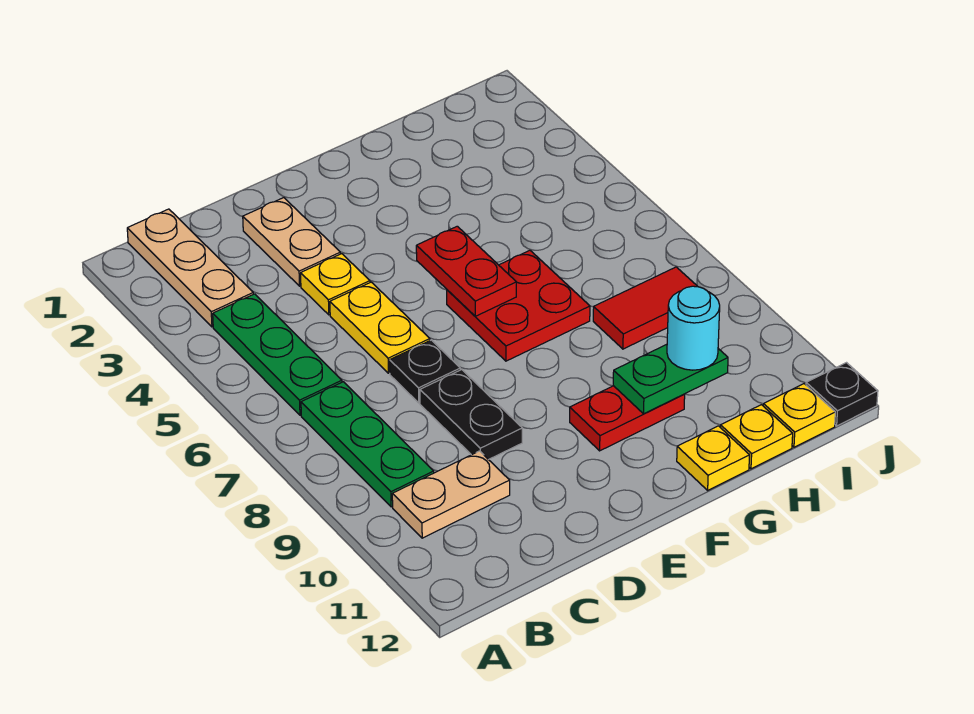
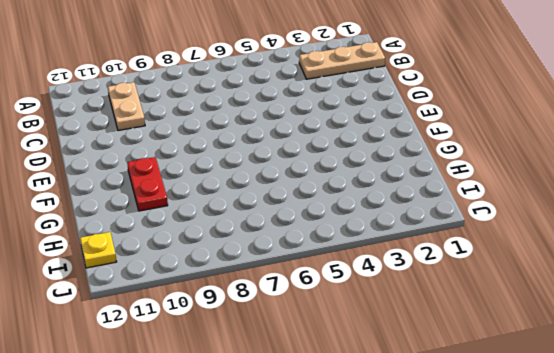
none -> green 1x3 plate [213,294,342,415]
none -> green 1x3 plate [301,382,434,507]
none -> tan 1x2 plate [243,198,340,286]

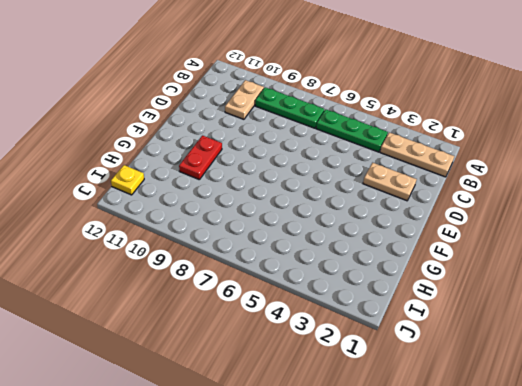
none -> yellow 1x1 plate [301,254,370,315]
none -> yellow 1x2 plate [330,282,430,373]
none -> black 1x1 plate [390,340,460,403]

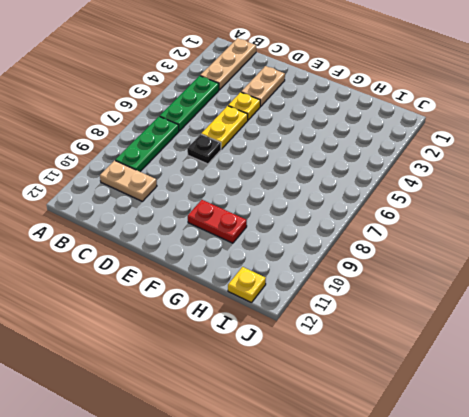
none -> black 1x2 plate [420,370,522,460]
none -> red 2x2 plate [447,250,590,361]
none -> yellow 1x1 plate [677,426,750,490]

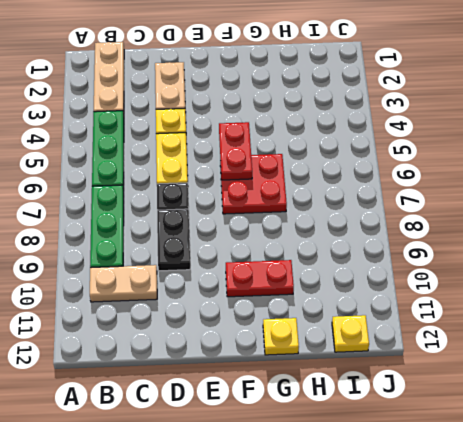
none -> red 1x2 tile [593,267,698,349]
none -> yellow 1x1 plate [720,405,793,469]
none -> black 1x1 plate [806,363,878,426]

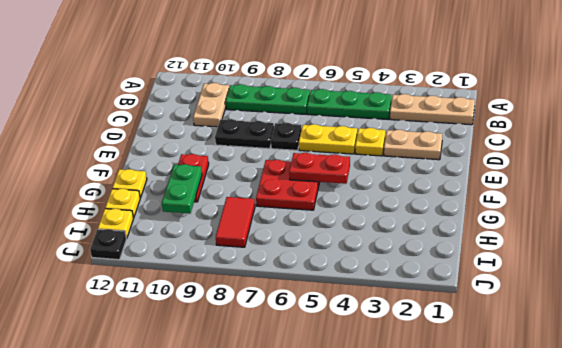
none -> cyan 1x1 round brick [667,286,720,370]

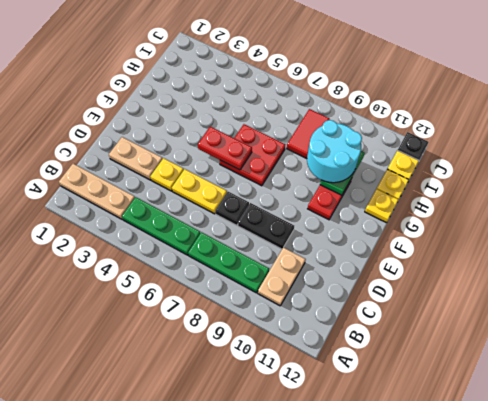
cyan 2x2 round brick [307,120,362,183] -> cyan 1x1 round brick [667,286,720,370]

